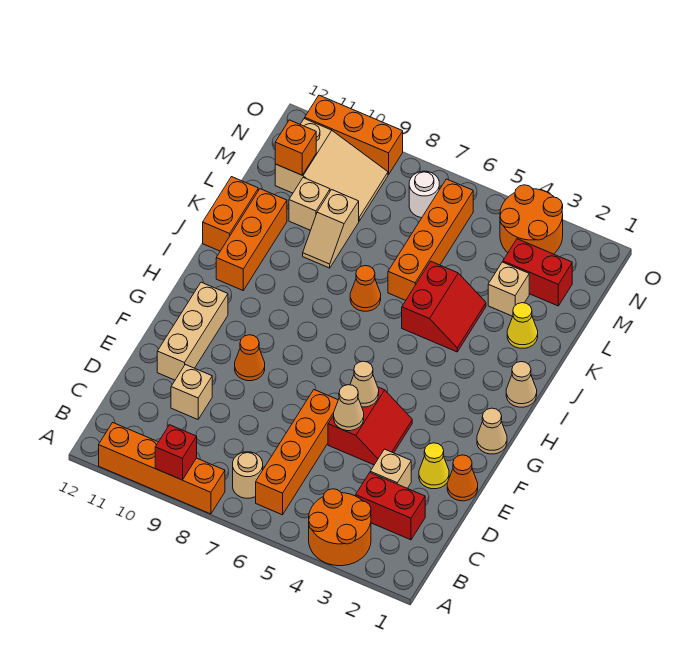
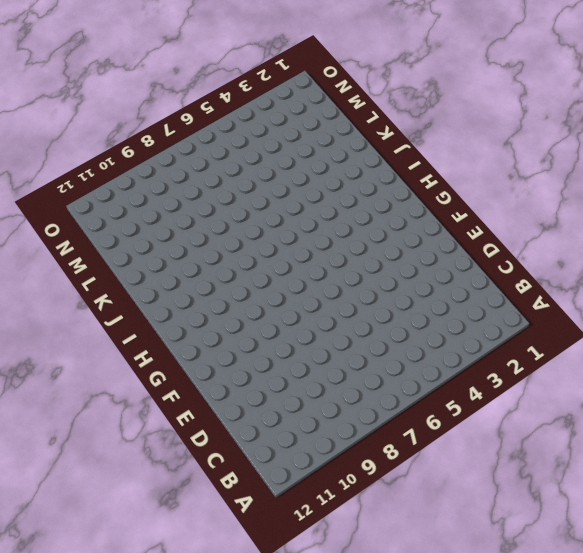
none -> orange 2x2 round brick [309,489,371,566]
none -> orange 1x4 brick [99,423,225,514]
none -> orange 1x4 brick [256,390,338,515]
none -> tan 1x1 round brick [233,452,263,498]

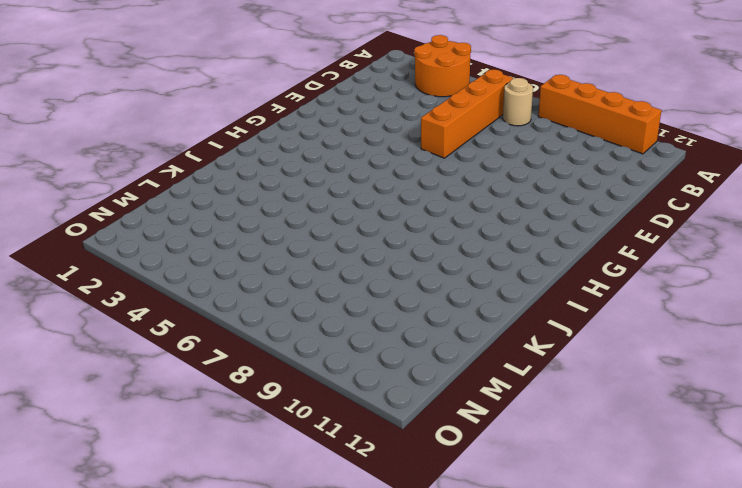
none -> red 1x2 brick [356,473,425,540]
none -> tan 1x1 brick [370,449,411,488]
none -> tan 1x1 brick [171,364,212,419]
none -> orange 1x1 cone [447,455,478,501]

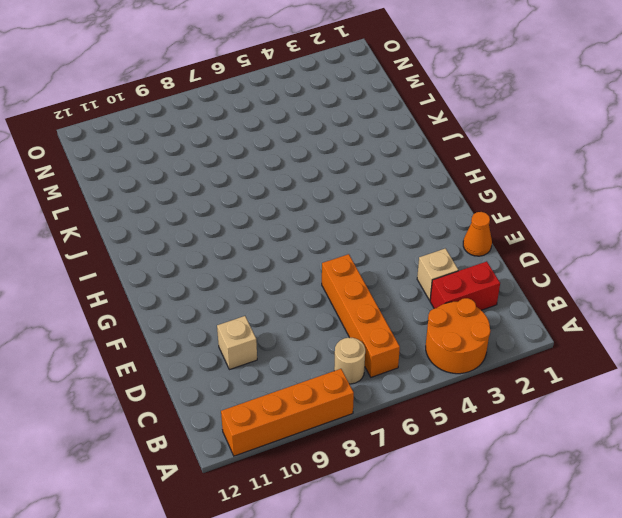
none -> yellow 1x1 cone [419,443,449,489]
none -> red 2x2 slope [328,387,412,465]
none -> tan 1x3 brick [157,282,228,380]
none -> orange 1x1 cone [235,335,265,381]

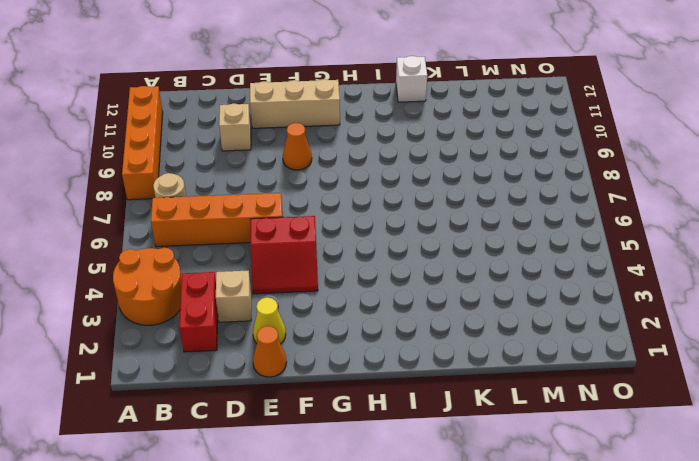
white 1x1 brick [396,56,427,102] -> orange 1x2 brick [203,177,258,251]
none -> tan 1x1 cone [477,408,507,454]
none -> tan 1x1 cone [506,362,537,407]
none -> orange 1x3 brick [216,189,287,290]
none -> red 2x2 slope [402,261,486,352]

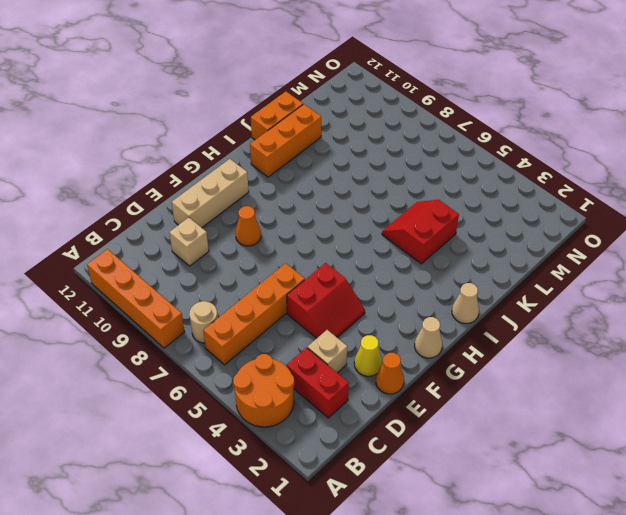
red 2x2 slope [382,200,459,264] -> red 2x2 slope turned to [402,261,486,352]
none -> orange 1x1 cone [350,266,381,311]
none -> yellow 1x1 cone [507,303,538,348]
none -> orange 1x4 brick [388,179,473,300]
none -> tan 1x2 slope [303,190,359,268]

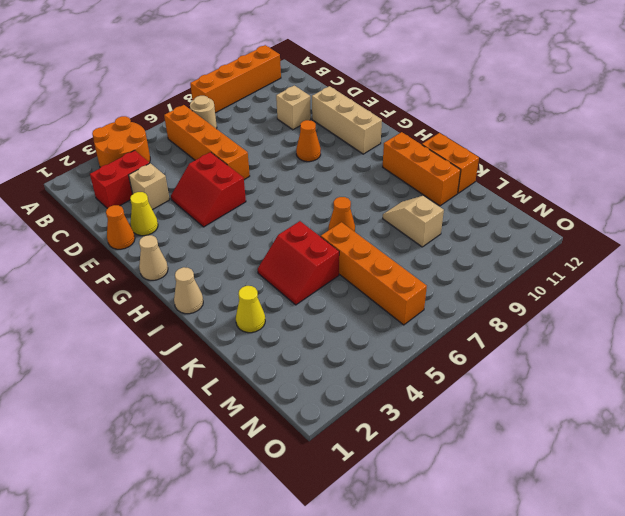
none -> tan 1x1 brick [488,262,529,316]
none -> tan 1x1 brick [289,178,330,230]
none -> red 1x2 brick [503,239,572,306]
none -> tan 2x3 slope [275,118,388,221]

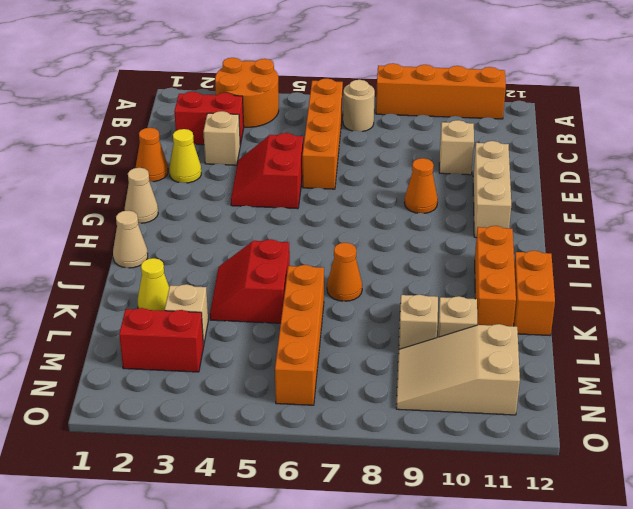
none -> orange 2x2 round brick [500,185,563,254]
none -> white 1x1 round brick [409,171,439,218]
none -> orange 1x3 brick [305,95,403,174]
none -> red 1x1 brick [155,425,197,480]

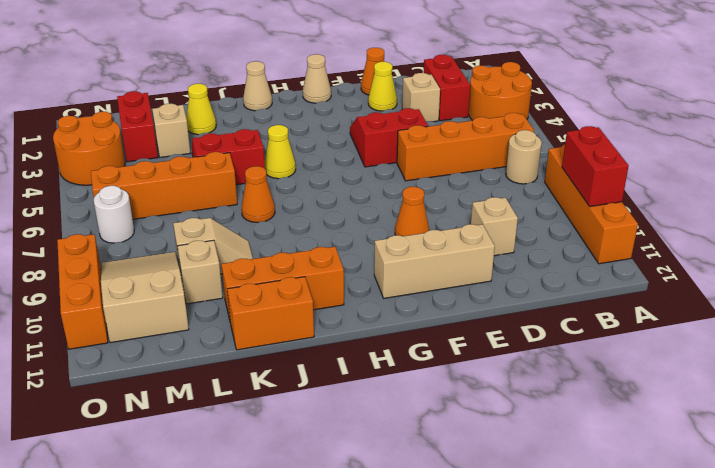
red 1x2 brick [562,126,629,207] -> red 1x1 brick [155,425,197,480]
yellow 1x1 cone [264,125,296,179] -> none
none -> tan 1x1 cone [334,385,364,431]
none -> tan 1x1 cone [350,361,379,407]
none -> orange 1x1 brick [275,120,316,175]

